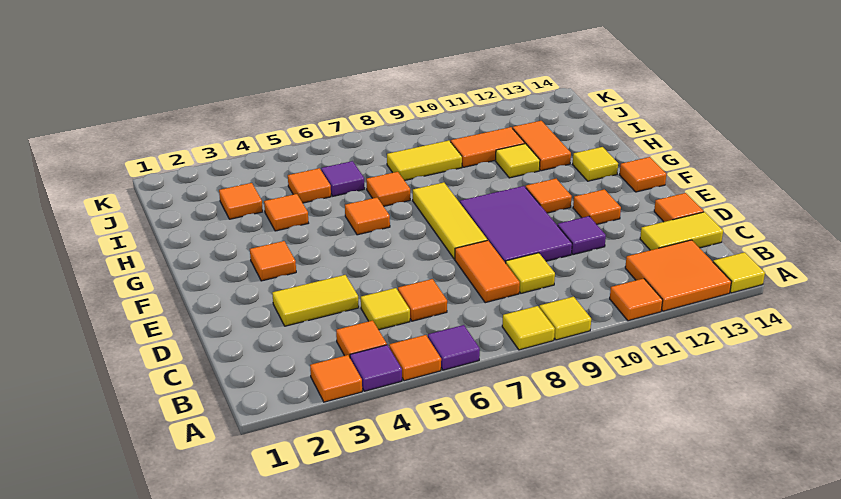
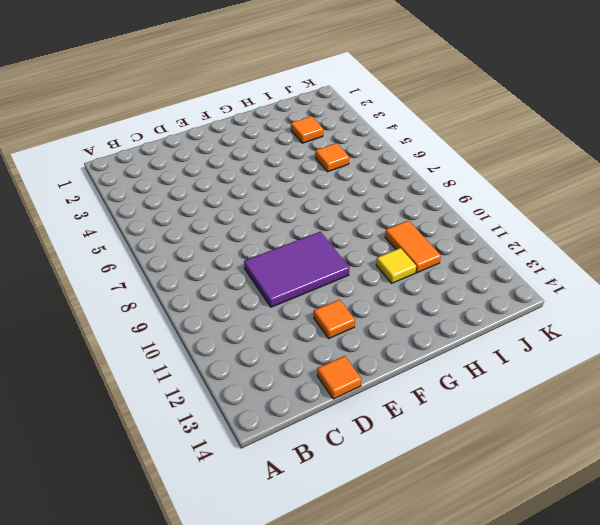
none -> orange 1x1 tile [310,355,362,402]
none -> purple 1x1 tile [350,345,402,391]
none -> orange 1x1 tile [389,335,441,381]
none -> purple 1x1 tile [428,325,480,370]

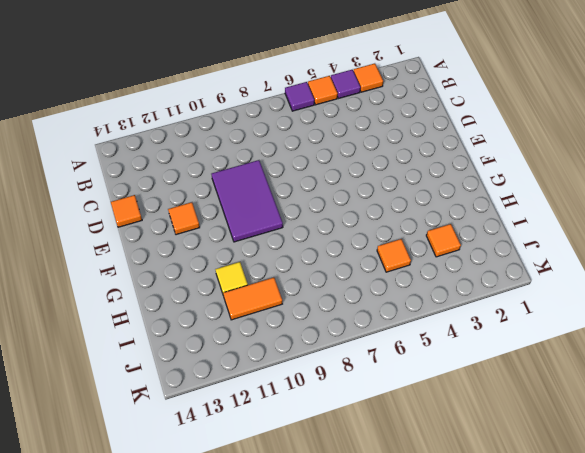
none -> yellow 1x1 tile [502,306,555,350]
none -> yellow 1x1 tile [539,297,591,340]
none -> orange 1x1 tile [610,278,663,321]
none -> orange 2x2 tile [625,240,731,311]

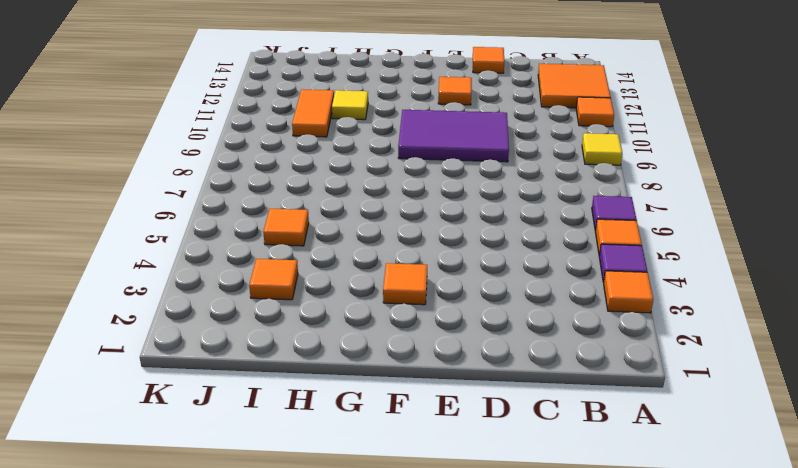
none -> yellow 1x1 tile [502,306,555,350]
none -> yellow 1x1 tile [713,252,765,293]
none -> orange 1x1 tile [336,320,387,357]
none -> yellow 1x1 tile [361,288,410,330]

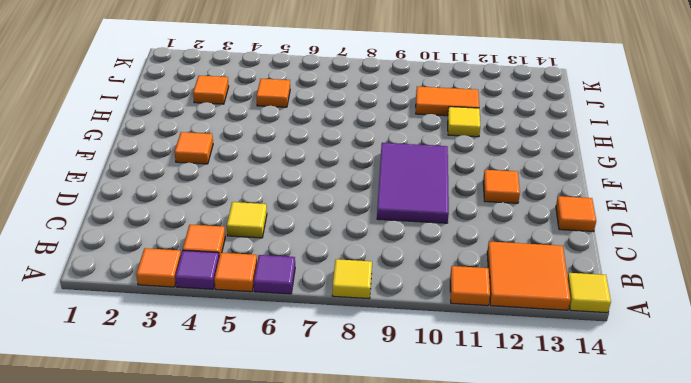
none -> yellow 1x1 tile [539,297,591,340]
none -> orange 1x1 tile [398,279,447,321]
none -> orange 1x2 tile [455,240,520,303]
none -> yellow 1x1 tile [506,253,555,293]

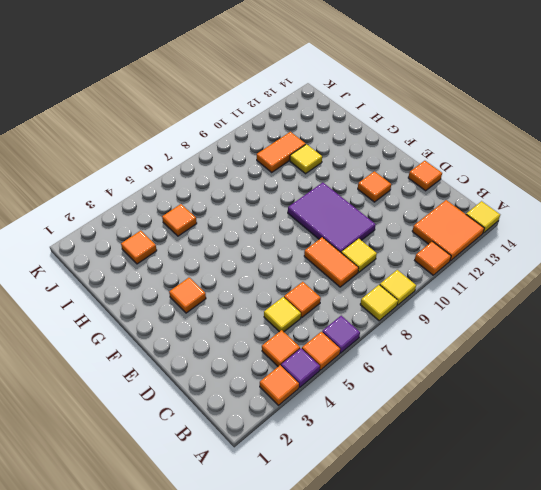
none -> yellow 1x2 tile [640,212,723,250]
none -> yellow 1x2 tile [272,275,359,326]
none -> purple 1x1 tile [558,216,606,255]
none -> yellow 1x3 tile [413,182,487,259]

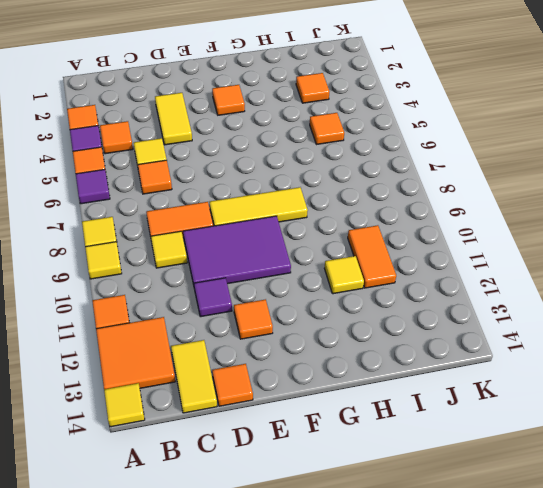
none -> orange 1x1 tile [526,179,572,213]
none -> orange 1x1 tile [620,157,666,192]
none -> orange 1x1 tile [345,198,390,235]
none -> yellow 1x1 tile [573,147,618,181]

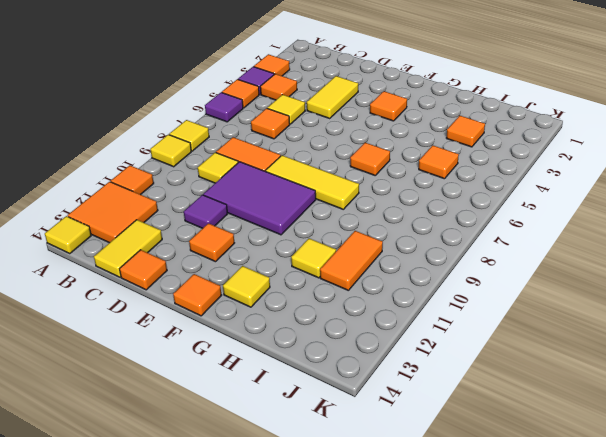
none -> orange 1x1 tile [526,179,572,213]
none -> orange 1x1 tile [264,194,308,231]
none -> orange 1x1 tile [366,172,410,206]
none -> orange 1x2 tile [513,121,571,171]

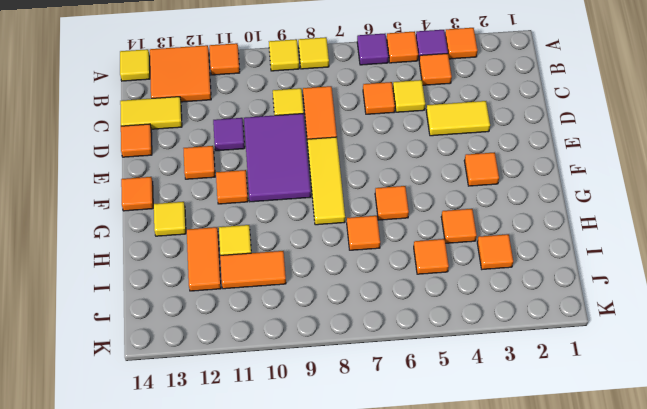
none -> purple 1x1 tile [321,161,365,196]
none -> yellow 1x2 tile [387,140,462,181]

